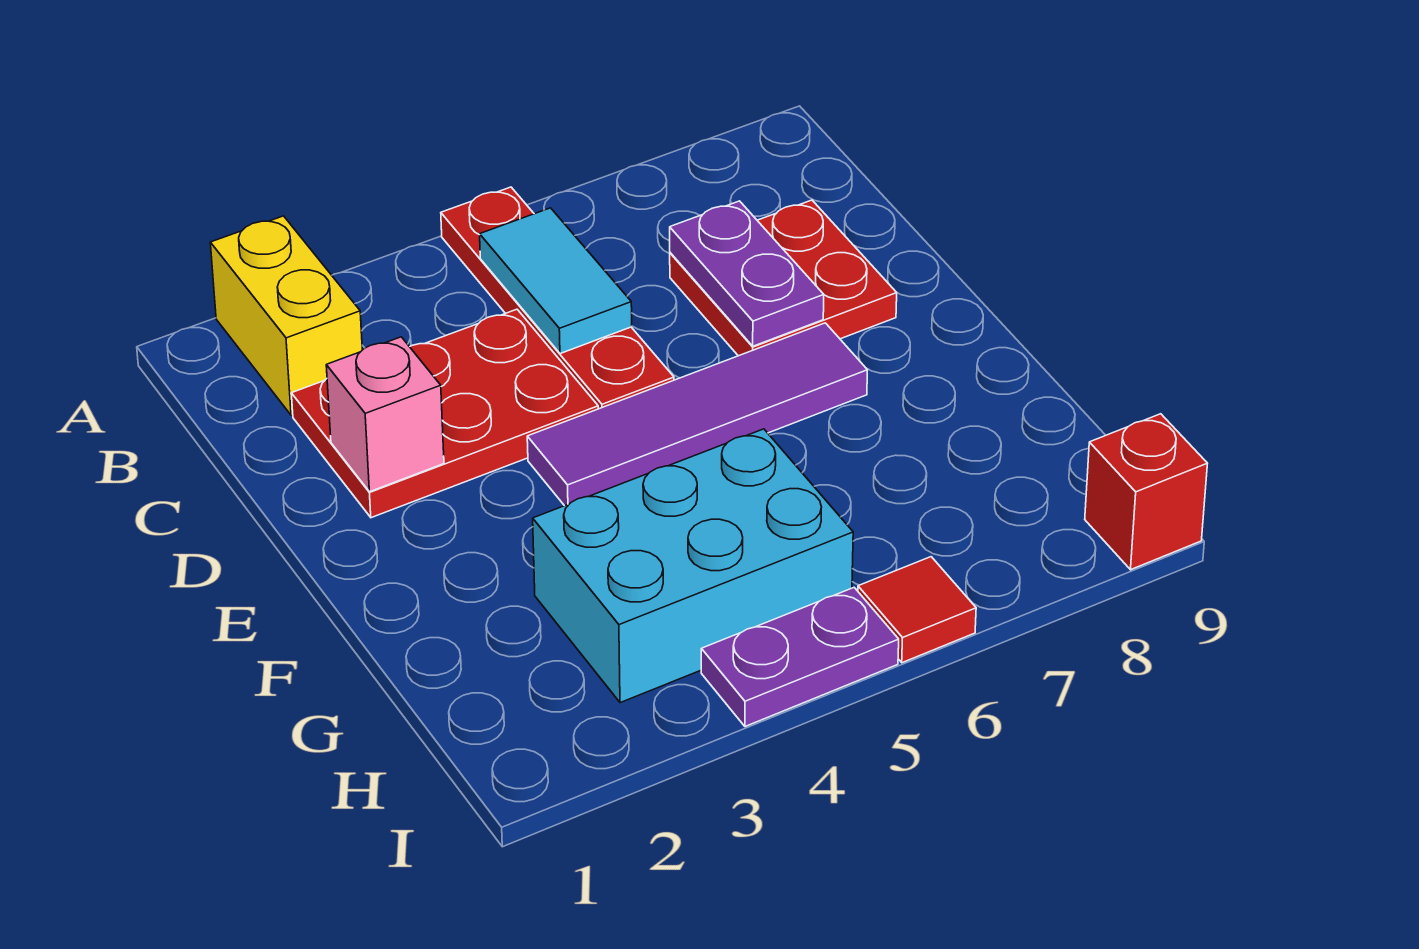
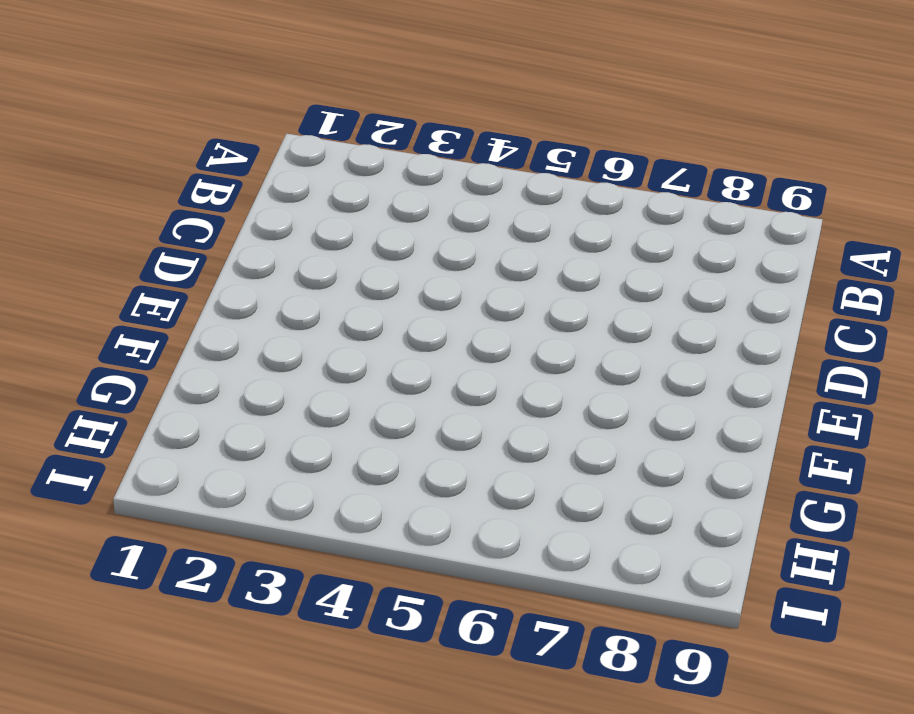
none -> yellow 1x2 brick [210,216,362,415]
none -> red 1x4 plate [441,187,674,409]
none -> red 2x3 plate [291,309,598,518]

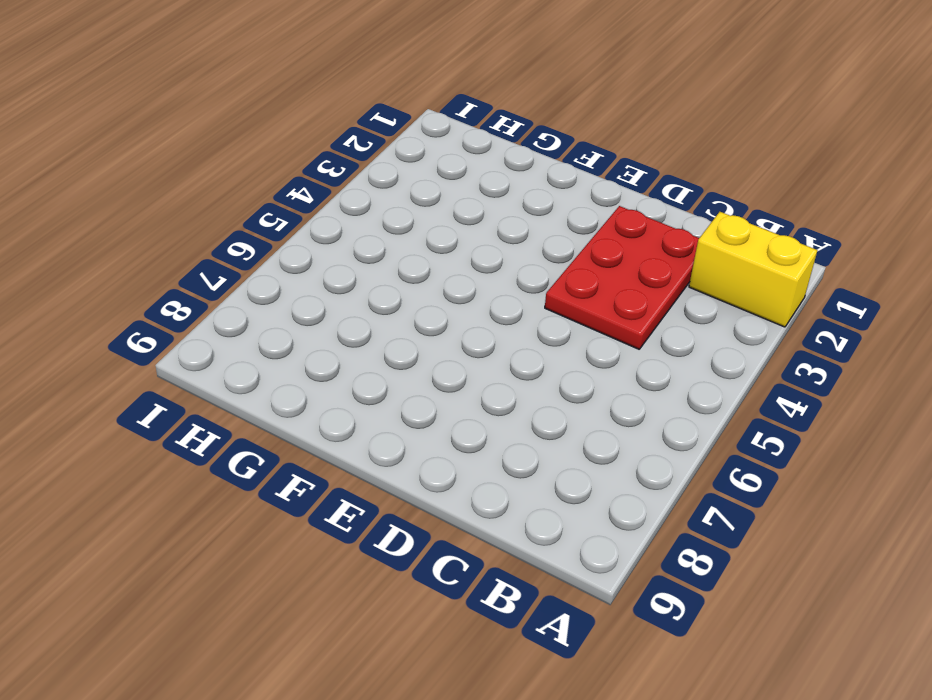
none -> red 1x4 plate [441,187,674,409]
none -> red 2x2 plate [670,200,897,356]
none -> purple 1x4 tile [527,323,867,506]

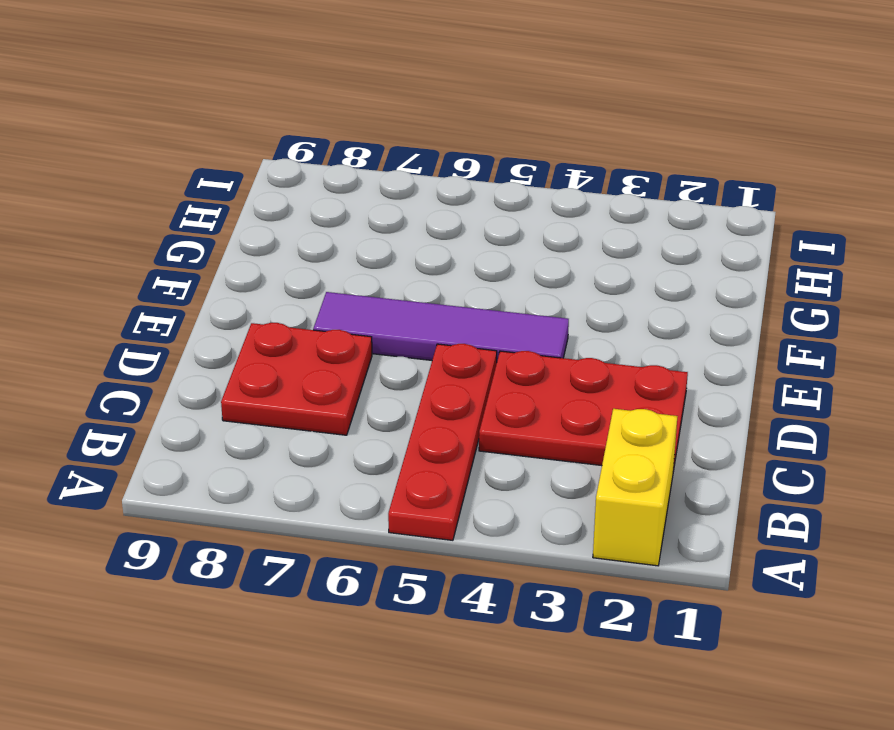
none -> cyan 2x3 brick [533,429,853,703]
none -> purple 1x2 plate [701,588,899,726]
none -> red 1x1 tile [858,557,976,663]

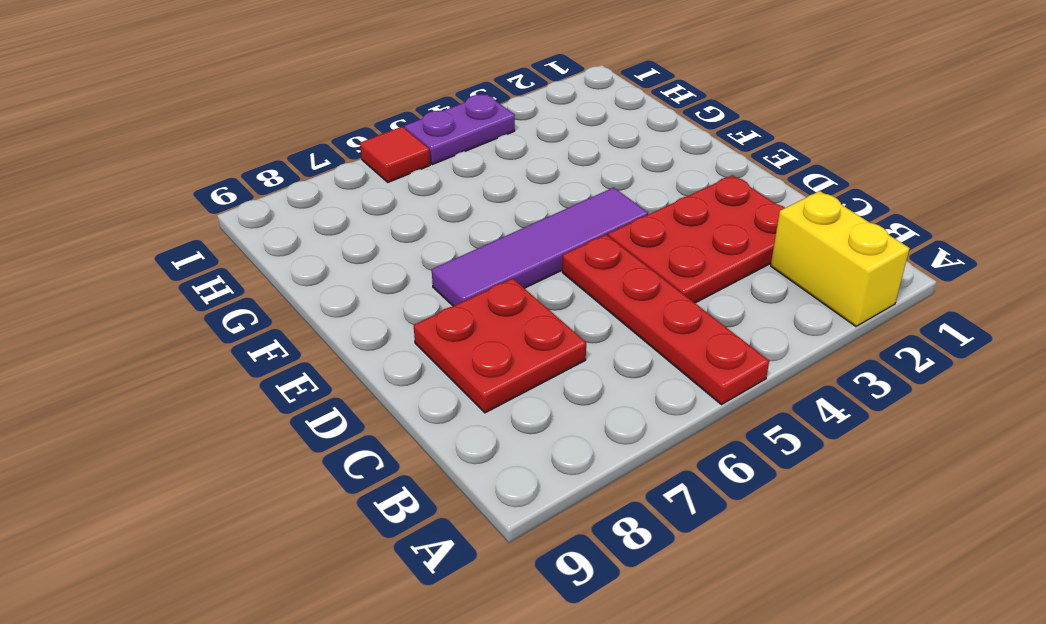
none -> cyan 2x3 brick [533,429,853,703]
none -> red 1x1 brick [1085,414,1208,570]
none -> cyan 1x2 tile [480,208,632,354]

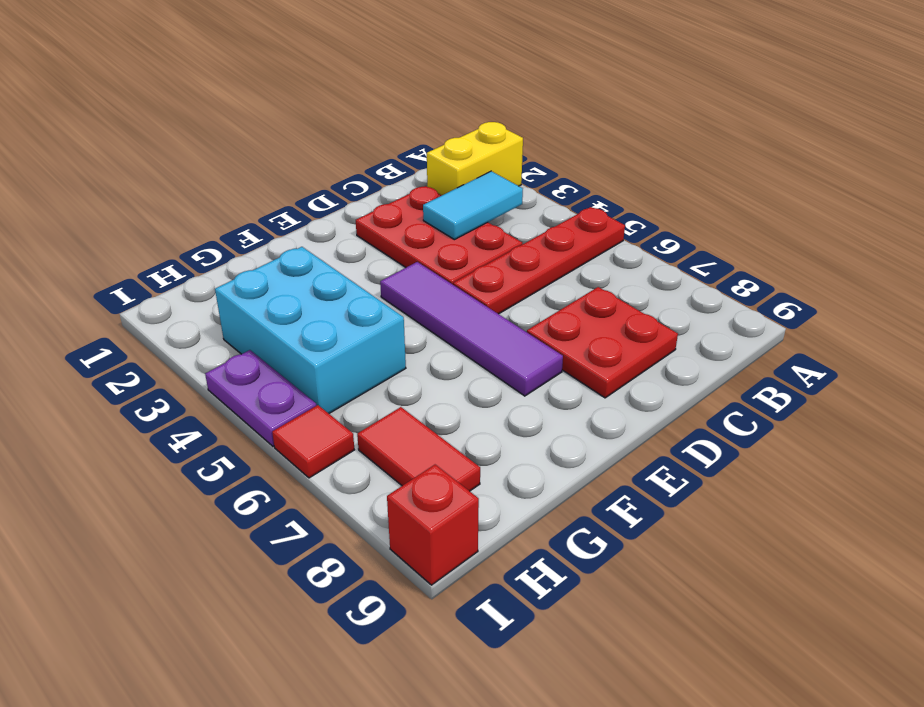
cyan 1x2 tile [423,171,523,240] -> cyan 1x2 tile moved to [480,208,632,354]
red 1x2 tile [357,407,480,491] -> none
none -> purple 1x2 plate [670,201,824,346]
none -> pink 1x1 brick [326,337,444,492]

